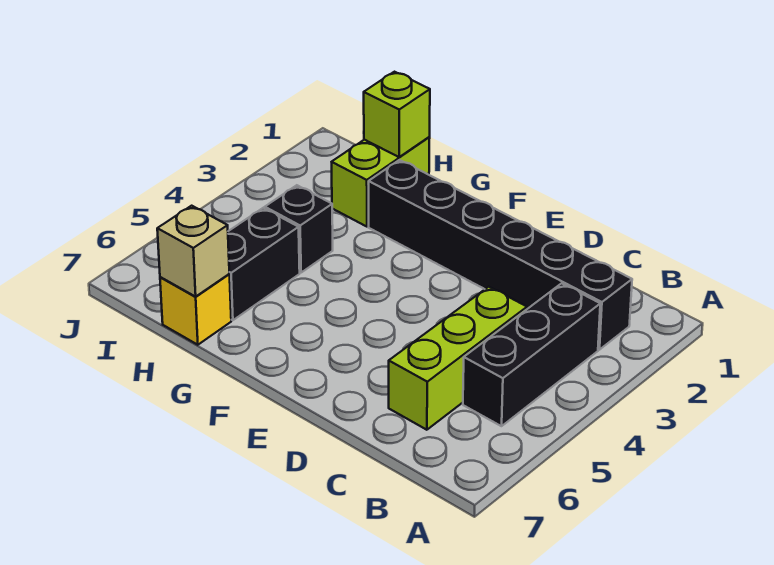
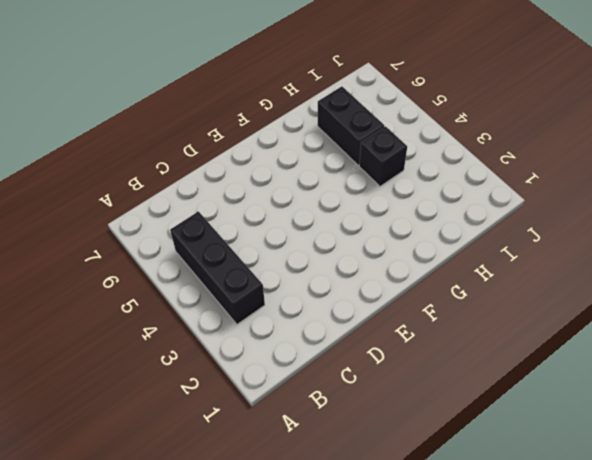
none -> black 1x6 brick [369,160,632,350]
none -> lime 1x3 brick [389,287,527,430]

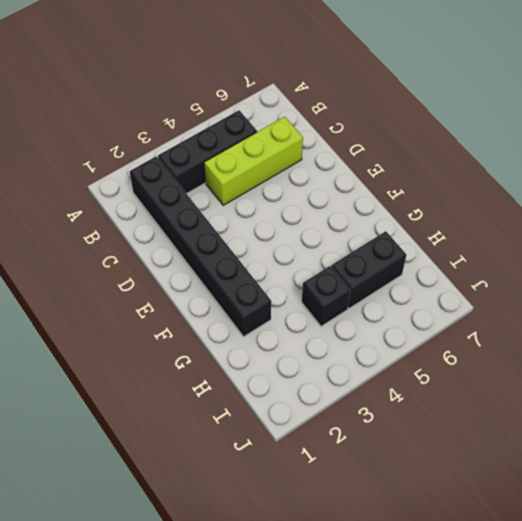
none -> lime 1x2 brick [332,137,430,227]
none -> yellow 1x1 brick [160,274,231,345]

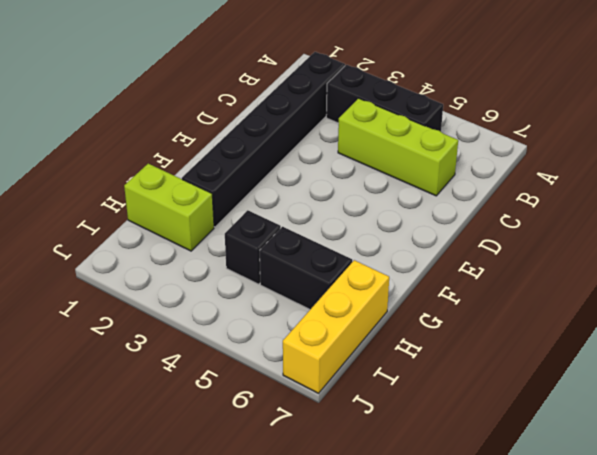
yellow 1x3 brick [283,260,389,393] -> yellow 1x1 brick [160,274,231,345]
none -> lime 1x1 brick [364,72,430,157]
none -> tan 1x1 brick [157,206,229,297]

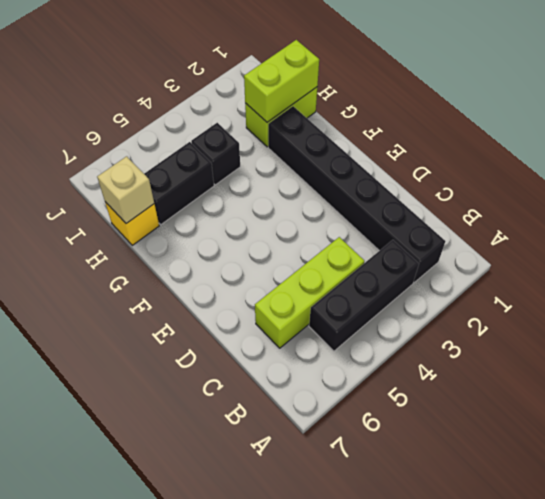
lime 1x2 brick [244,40,319,122] -> lime 1x1 brick [364,72,430,157]

